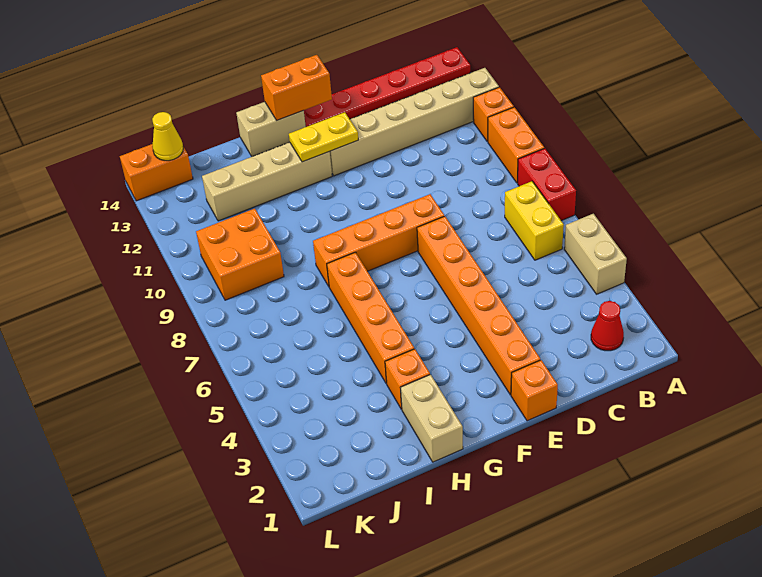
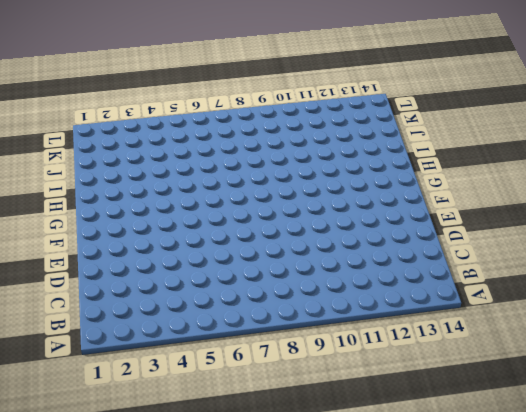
none -> tan 1x2 brick [564,214,627,294]
none -> red 1x2 brick [518,148,576,221]
none -> orange 1x2 brick [488,107,544,183]

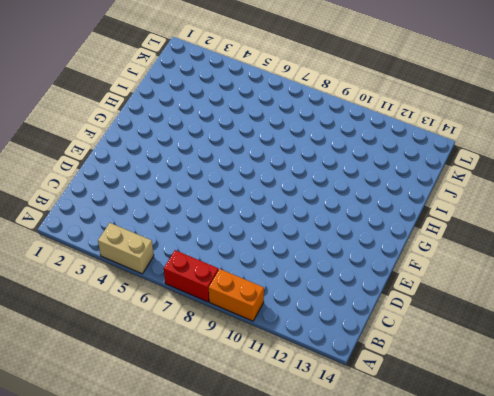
none -> orange 1x1 brick [473,87,514,142]
none -> tan 1x6 brick [330,68,499,176]
none -> red 1x6 plate [304,47,470,127]

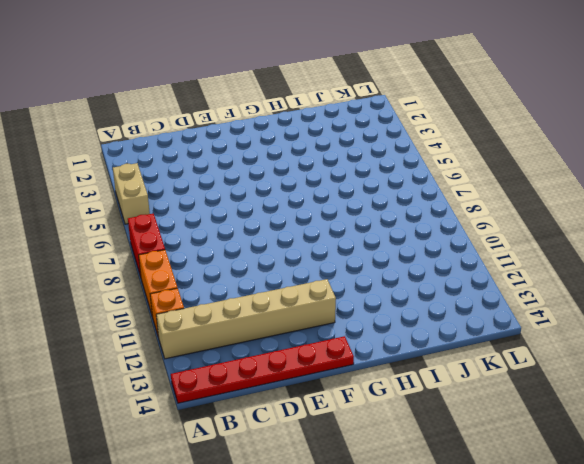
none -> red 1x1 cone [591,301,624,351]
none -> yellow 1x2 brick [505,181,564,260]
none -> orange 1x1 brick [511,360,558,421]

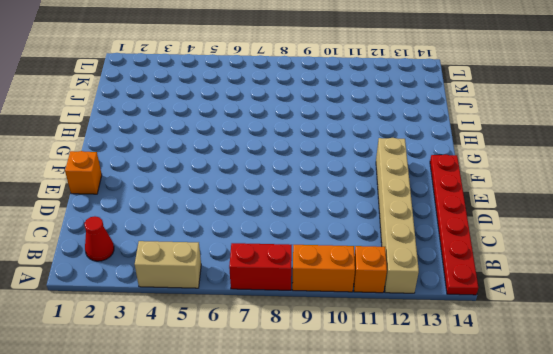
none -> yellow 1x2 brick [505,181,564,260]
none -> orange 1x6 brick [417,216,540,395]
none -> orange 1x4 brick [313,194,444,286]

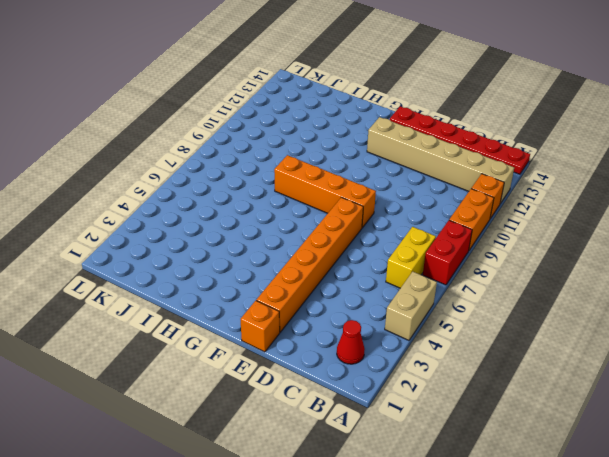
none -> tan 1x4 brick [202,142,332,221]
none -> tan 1x2 brick [236,102,306,157]
none -> tan 1x2 brick [401,375,463,462]

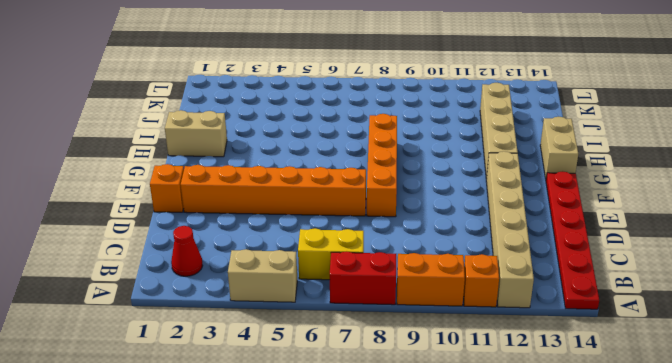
none -> orange 1x1 brick [385,349,430,409]
none -> orange 1x4 brick [327,252,414,384]
none -> orange 2x2 brick [196,209,284,300]

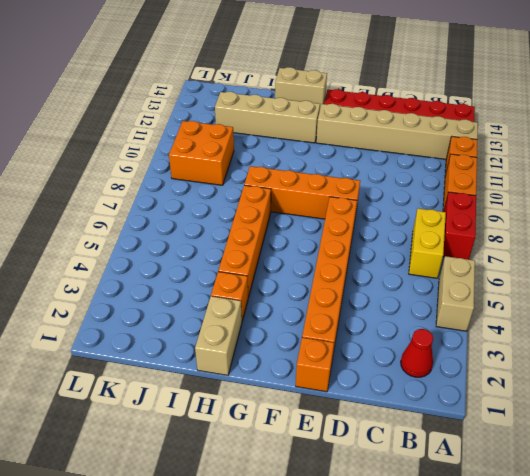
none -> orange 1x2 brick [120,144,193,201]
none -> yellow 1x2 plate [289,112,358,162]
none -> orange 1x2 brick [261,55,332,120]

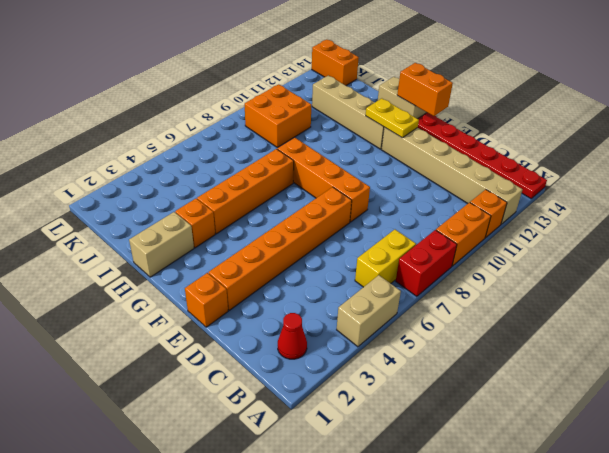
none -> yellow 1x1 cone [152,112,183,161]

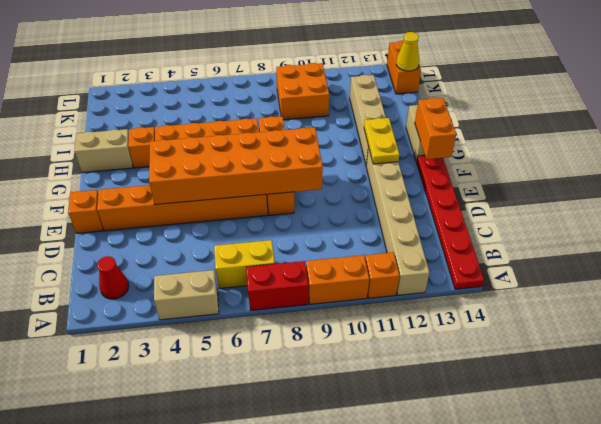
orange 2x6 brick [149,128,323,204] -> none

